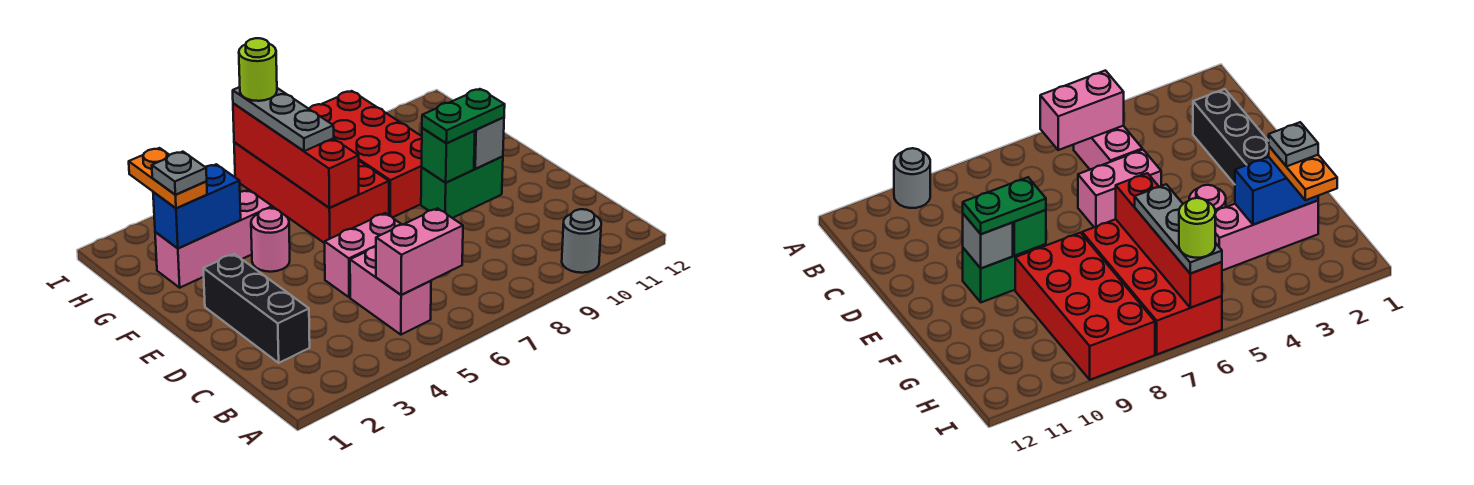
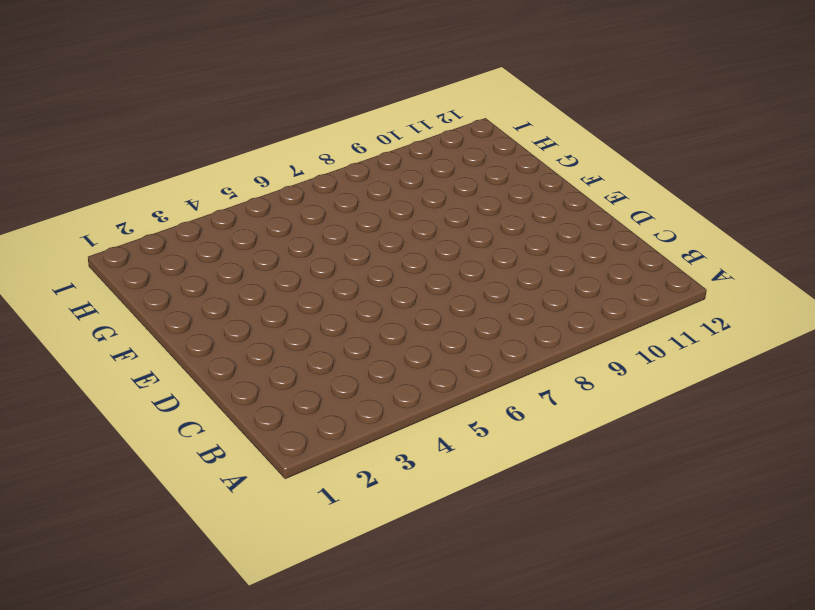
none -> grey 1x1 round brick [562,209,601,273]
none -> pink 1x2 brick [350,247,431,335]
none -> black 1x3 brick [203,254,310,363]

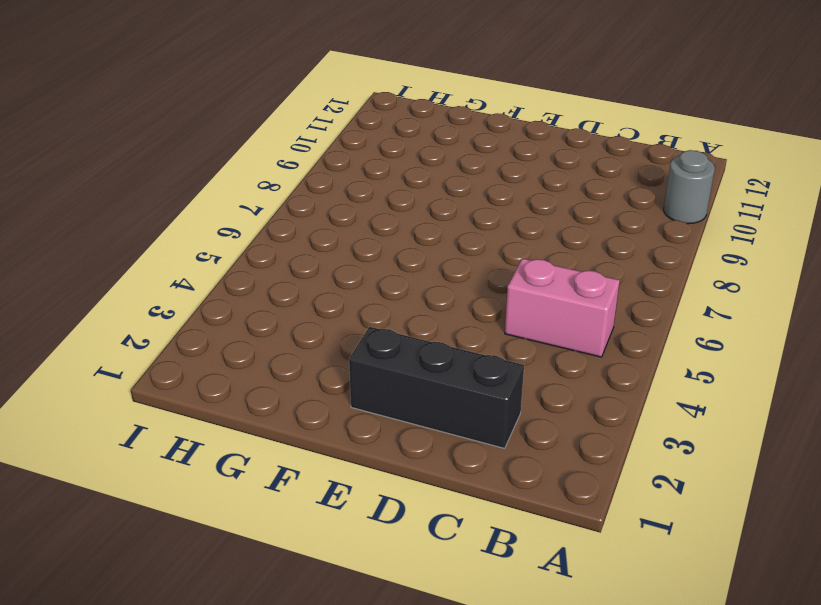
none -> pink 1x2 brick [325,213,402,297]
none -> green 1x2 brick [421,156,503,218]
none -> pink 1x1 round brick [251,208,290,272]

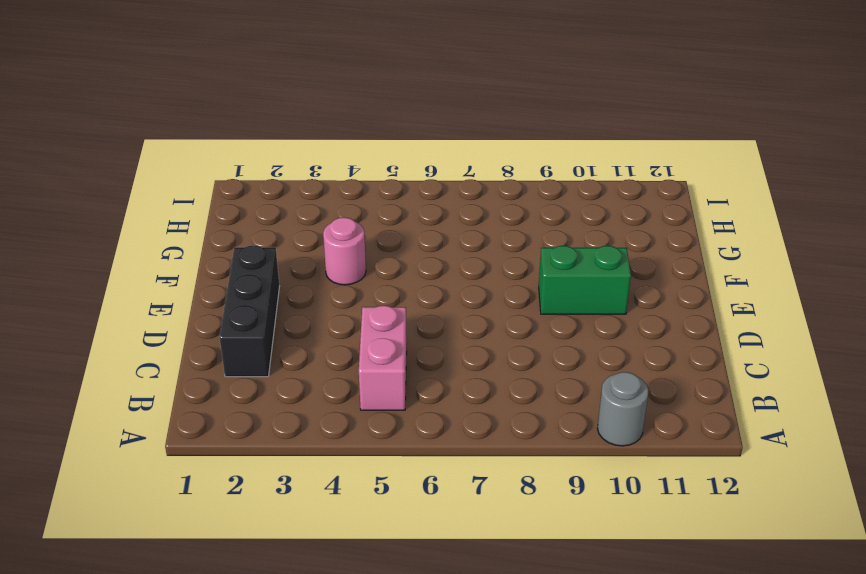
none -> pink 1x2 brick [325,213,402,297]
none -> red 2x4 brick [234,142,389,243]
none -> red 2x4 brick [309,91,422,217]

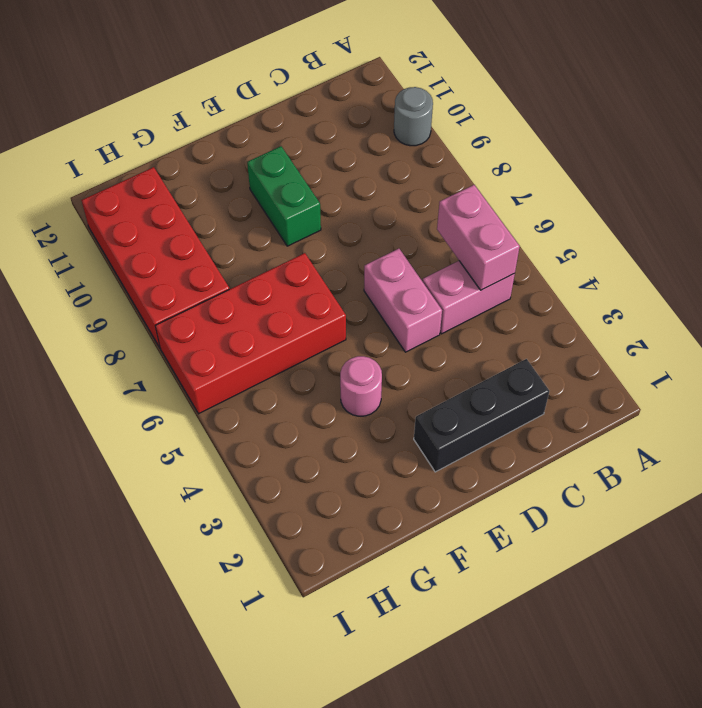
red 2x4 brick [81,167,229,347] -> red 2x4 brick turned to [309,91,422,217]
none -> pink 1x3 brick [155,190,272,288]
none -> green 1x1 brick [422,128,475,182]
none -> grey 1x1 brick [474,117,504,169]

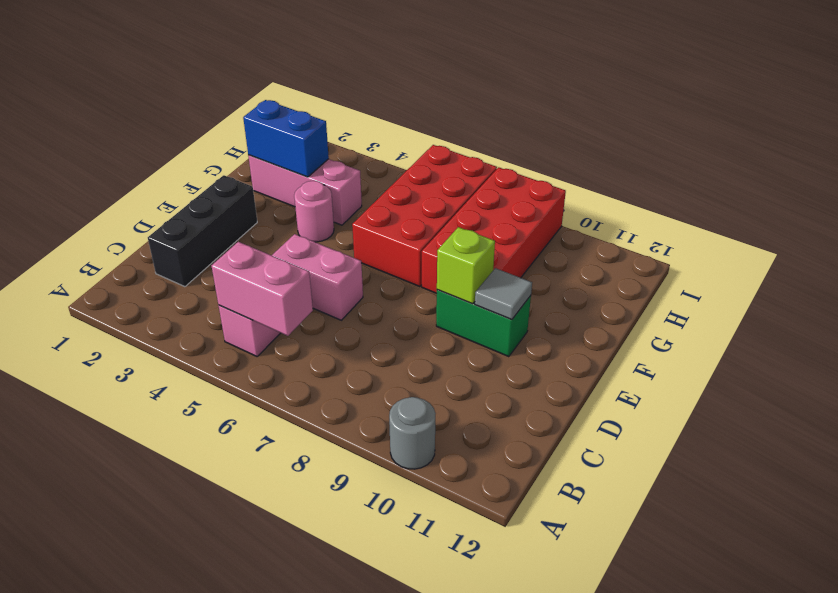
lime 1x1 brick [437,227,495,304] -> green 1x1 brick [422,128,475,182]
grey 1x1 tile [475,268,532,319] -> grey 1x1 brick [474,117,504,169]
none -> red 1x4 brick [233,103,359,208]
none -> green 1x2 plate [422,89,505,143]
none -> orange 1x2 plate [129,148,207,208]

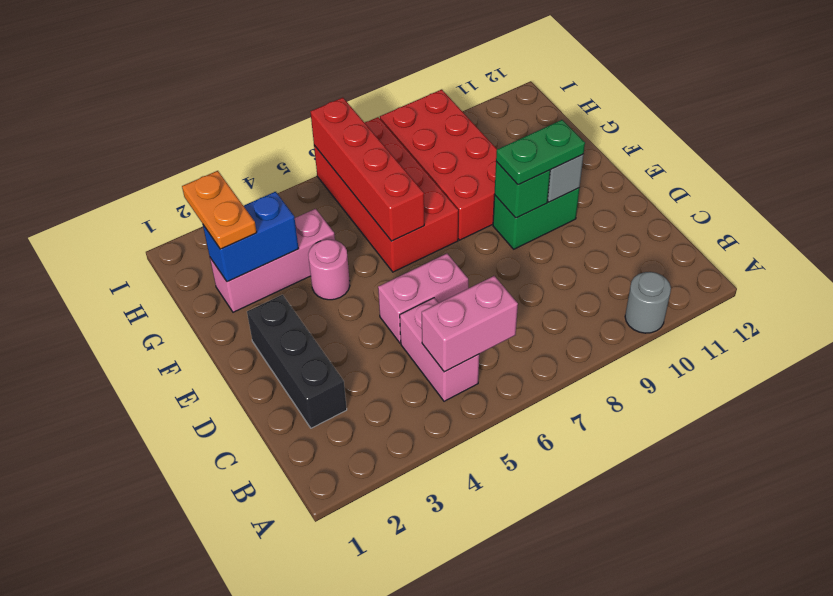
none -> grey 1x3 plate [233,87,334,151]
none -> grey 1x1 plate [152,152,207,195]
none -> lime 1x1 round brick [239,38,277,101]

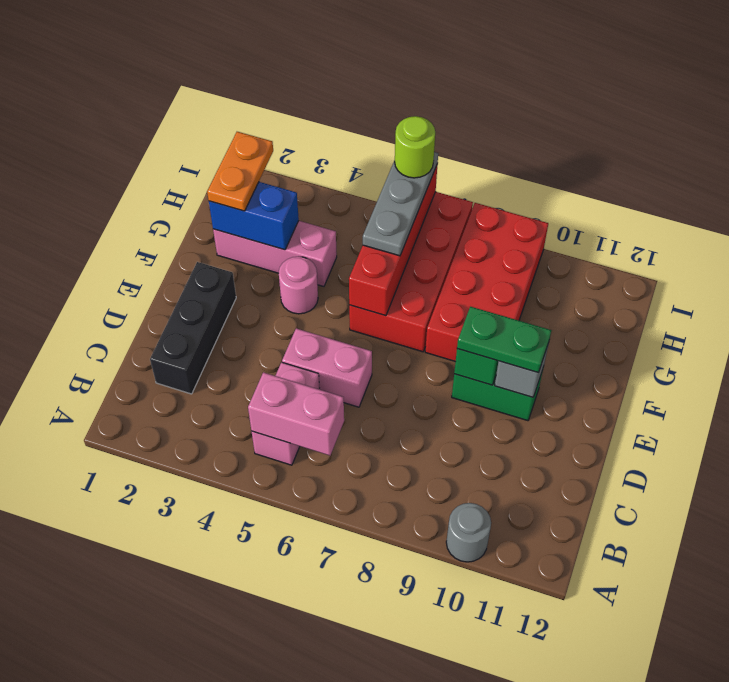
none -> grey 1x1 plate [152,152,207,195]

